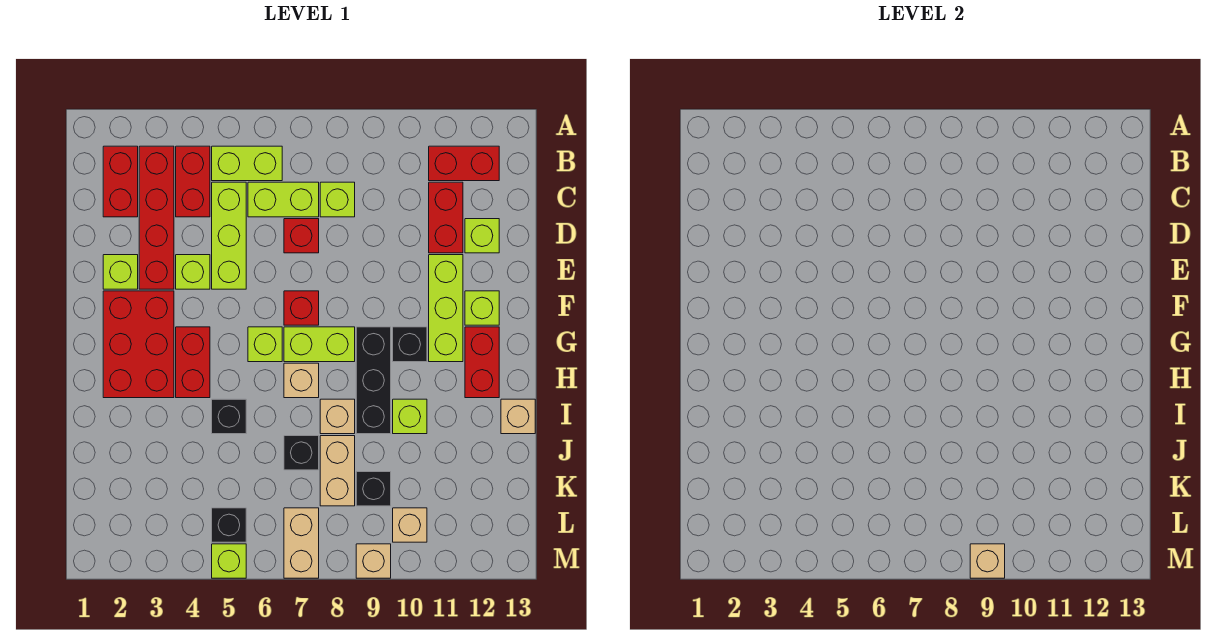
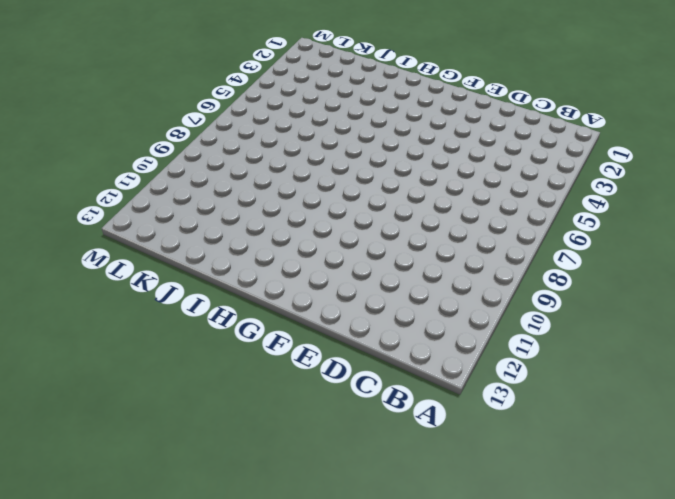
none -> red 1x2 brick [103,146,138,217]
none -> red 1x4 brick [139,146,174,289]
none -> red 1x2 brick [176,146,210,217]
none -> lime 1x2 brick [212,146,282,181]

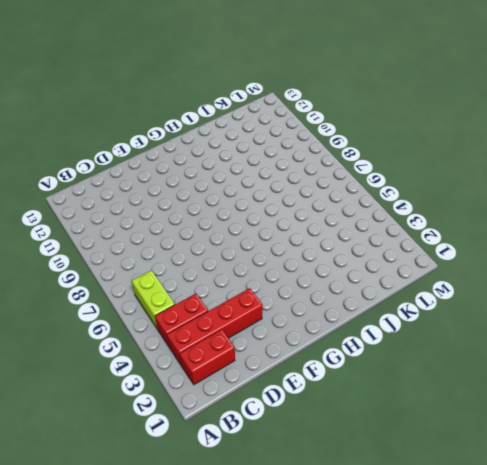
none -> red 1x2 brick [429,146,499,181]
none -> lime 1x3 brick [212,182,246,289]
none -> lime 1x2 brick [248,182,319,217]
none -> lime 1x1 brick [320,182,355,217]

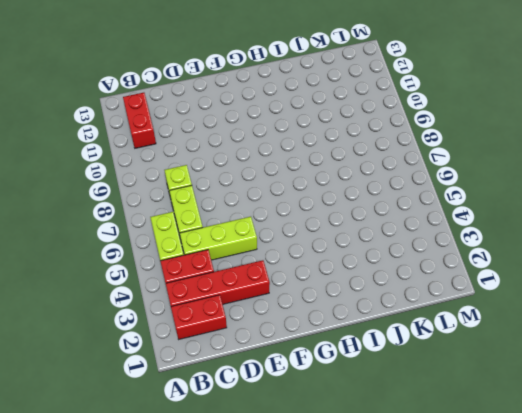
none -> red 1x2 brick [429,182,463,253]
none -> red 1x1 brick [284,219,319,253]
none -> lime 1x1 brick [465,219,499,253]
none -> lime 1x1 brick [103,255,138,289]

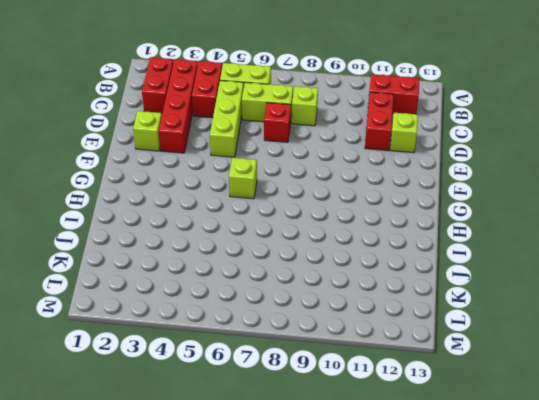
none -> lime 1x1 brick [176,255,210,289]
none -> lime 1x3 brick [429,255,463,362]
none -> red 2x3 brick [103,291,174,398]
none -> red 1x1 brick [284,291,319,325]

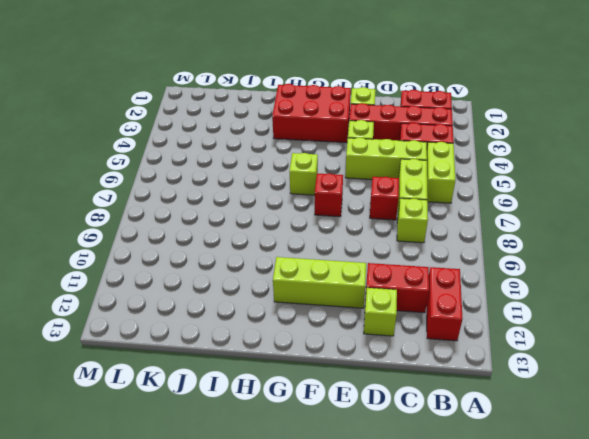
none -> lime 1x1 brick [465,291,499,325]
none -> red 1x2 brick [176,327,210,398]
none -> lime 1x2 brick [284,327,355,362]
none -> black 1x3 brick [356,327,391,434]

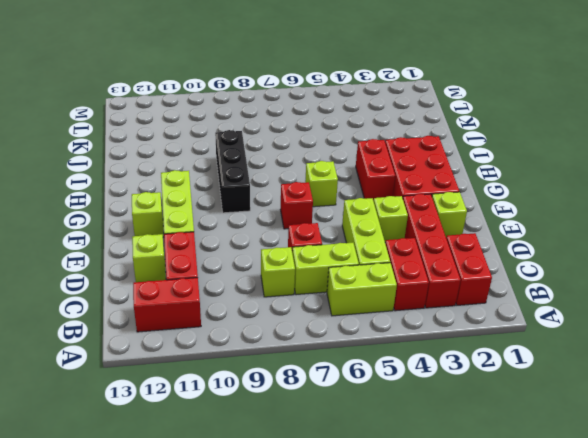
none -> lime 1x2 brick [284,327,355,362]
none -> black 1x1 brick [393,327,427,362]
none -> red 1x2 brick [465,327,499,398]
none -> tan 1x1 brick [284,363,319,398]

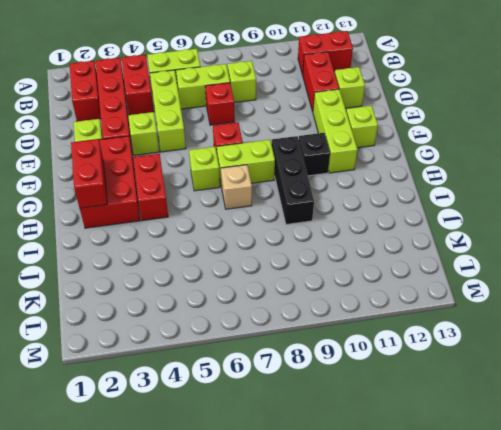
red 1x2 brick [71,139,107,208] -> red 1x2 brick moved to [465,327,499,398]
none -> black 1x1 brick [212,399,246,434]
none -> tan 1x1 brick [320,399,355,434]
none -> lime 1x1 brick [393,399,427,434]
none -> tan 1x1 brick [501,399,535,434]

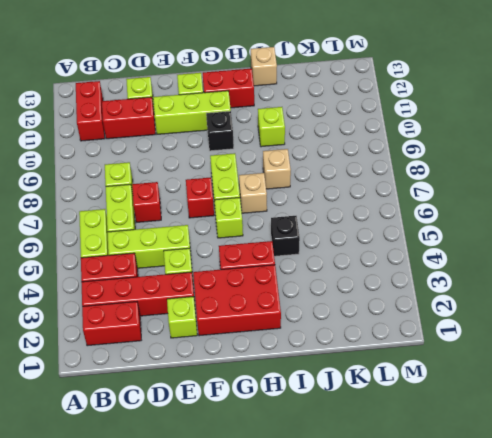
none -> black 1x3 brick [356,327,391,434]
none -> black 1x1 brick [284,436,319,470]
none -> tan 1x2 brick [320,436,355,506]
none -> black 1x1 brick [356,472,391,506]

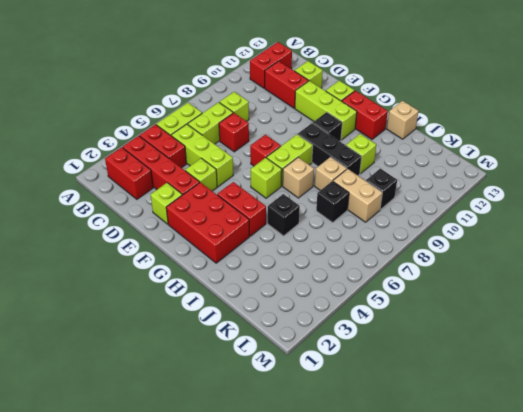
none -> black 1x1 brick [212,508,246,542]
none -> tan 1x2 brick [284,508,319,578]
none -> tan 1x1 brick [393,508,427,542]
none -> lime 1x1 brick [212,544,246,578]

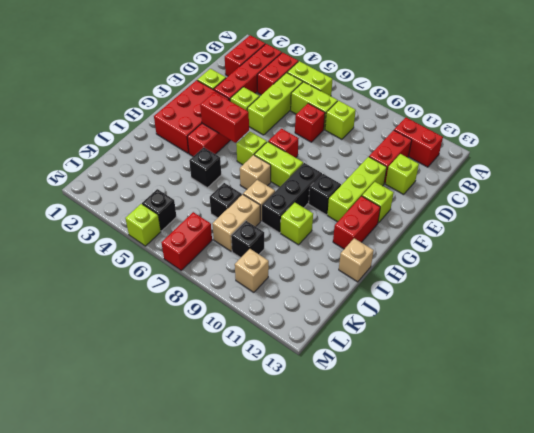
red 1x2 brick [200,92,249,143] -> none
red 1x2 brick [161,212,212,270] -> tan 1x2 brick [284,508,319,578]
none -> tan 1x1 brick [356,544,391,578]
none -> tan 1x1 brick [970,544,1005,578]

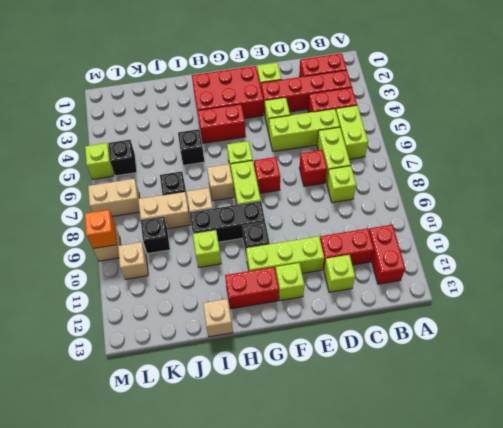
orange 1x1 brick [85,210,117,249] -> tan 1x1 brick [970,544,1005,578]

